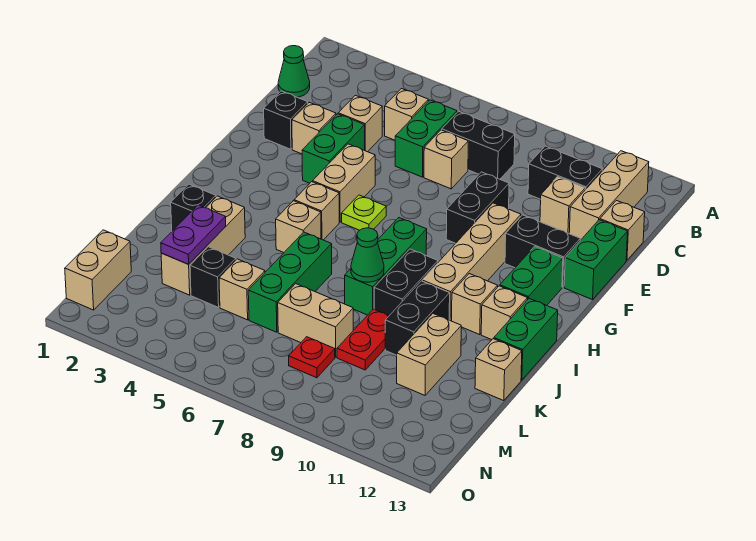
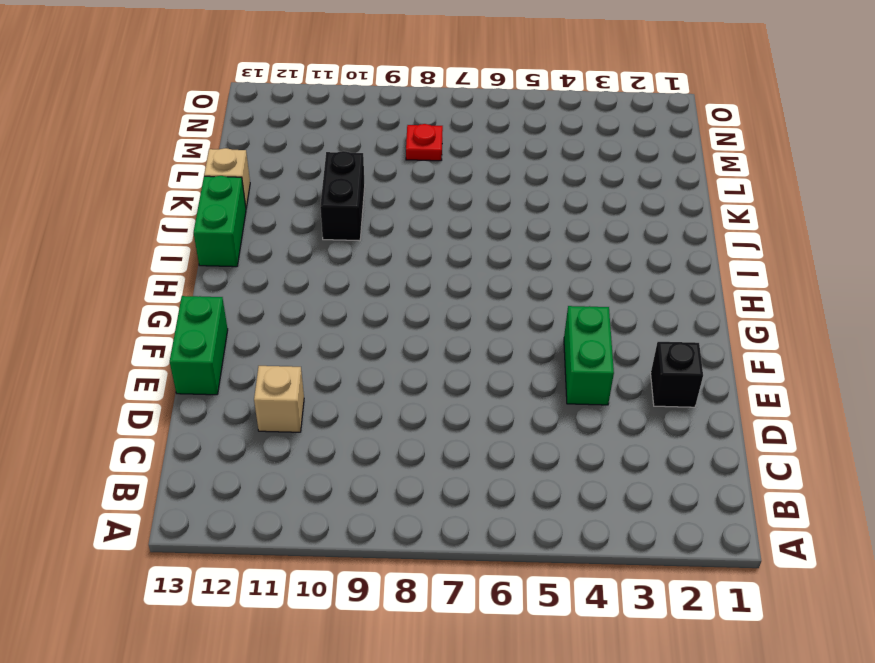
none -> tan 1x3 brick [569,151,649,240]
none -> green 1x1 cone [278,46,310,97]
none -> tan 1x1 brick [385,89,428,140]
none -> green 1x2 brick [395,100,457,177]

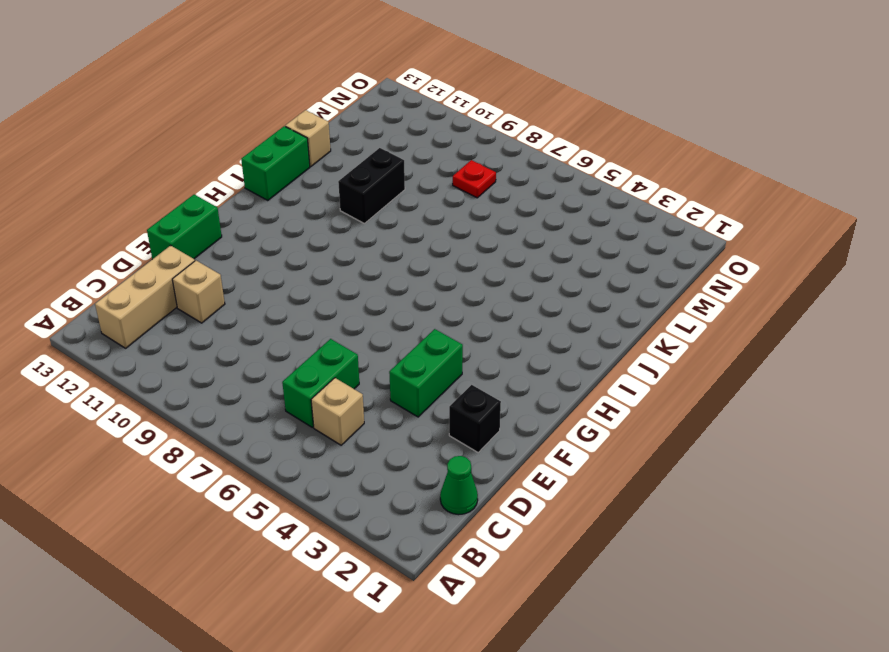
none -> black 1x2 brick [442,111,515,179]
none -> black 1x2 brick [528,146,602,199]
none -> tan 1x1 brick [338,95,382,152]
none -> tan 1x1 brick [424,130,468,189]

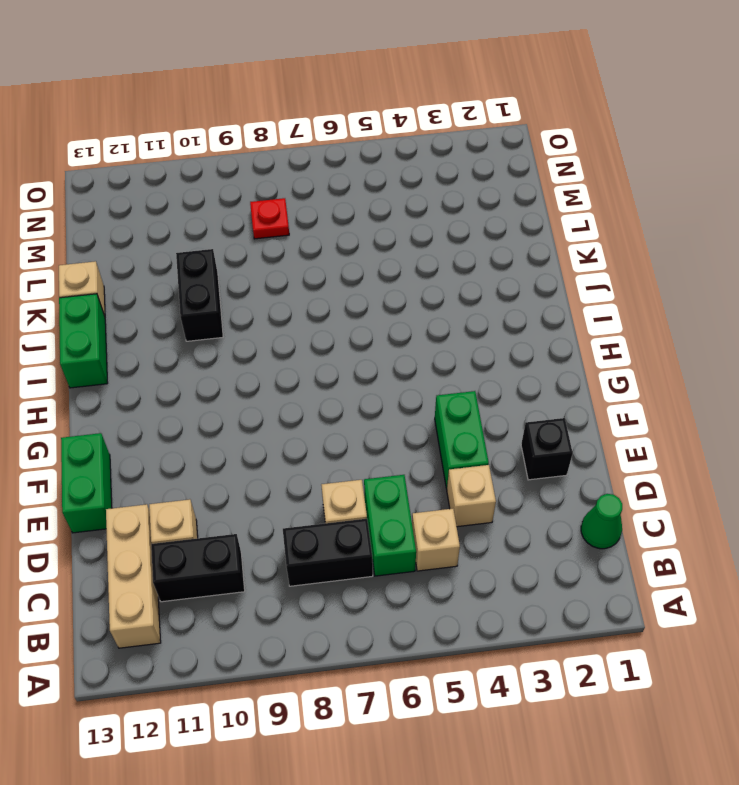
none -> tan 1x1 brick [600,201,645,260]
none -> tan 1x1 brick [292,102,336,154]
none -> black 1x2 brick [446,172,509,243]
none -> tan 1x2 brick [313,144,375,222]

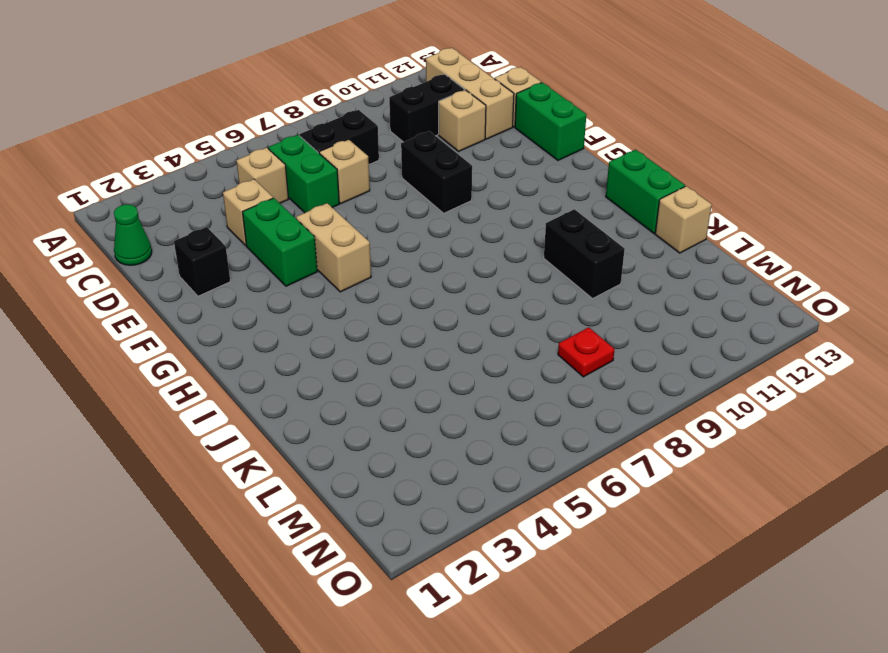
none -> tan 1x1 brick [292,102,336,154]
none -> tan 1x4 brick [422,203,521,321]
none -> black 1x2 brick [505,215,580,287]
none -> lime 1x1 plate [342,195,386,230]

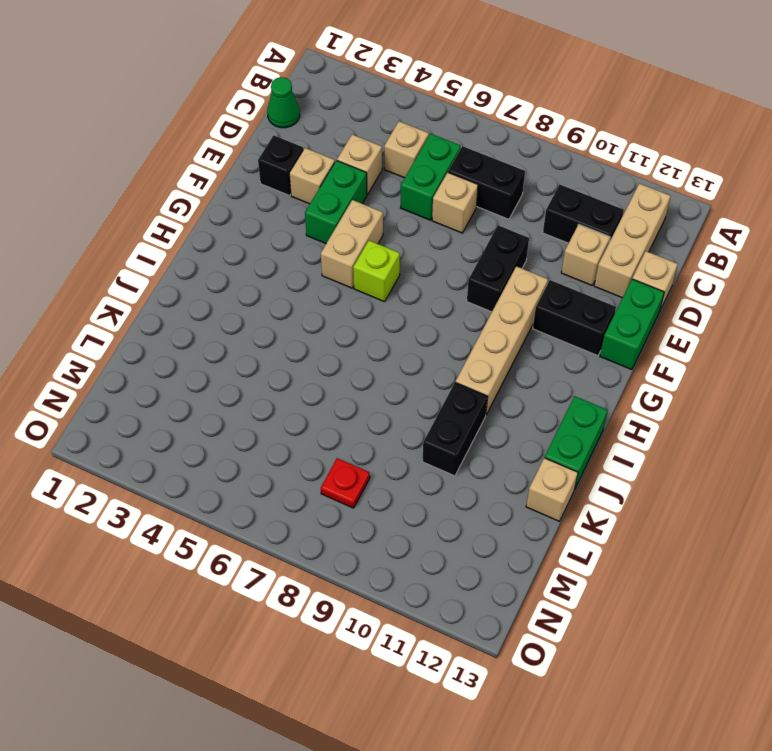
lime 1x1 brick [353,241,400,302] -> lime 1x1 plate [342,195,386,230]
none -> green 1x2 brick [500,246,563,305]
none -> tan 1x1 brick [294,182,339,240]
none -> green 1x3 brick [345,218,427,315]
none -> tan 1x1 brick [276,201,321,252]

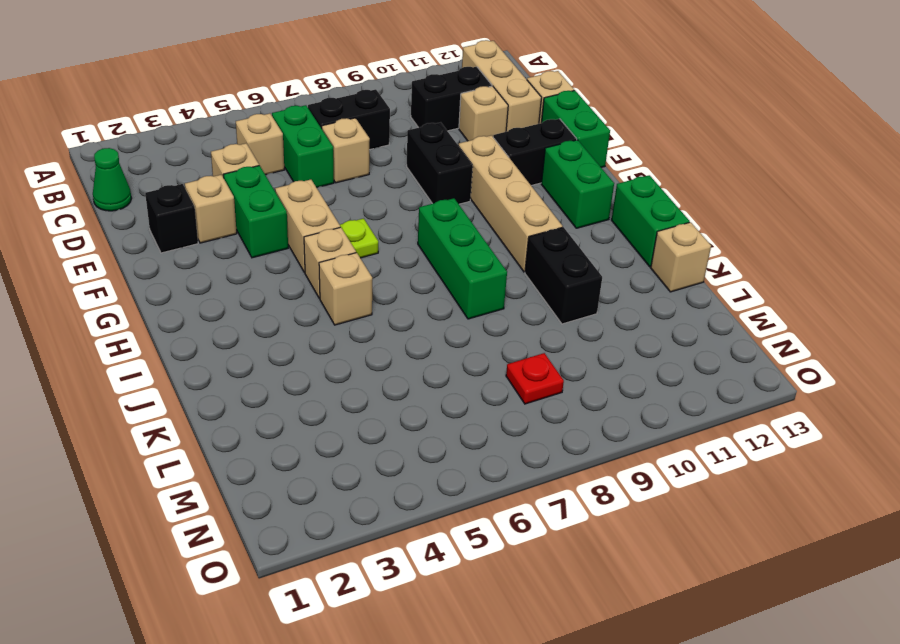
none -> black 1x2 brick [374,249,438,316]
none -> tan 1x1 brick [452,274,498,335]
none -> tan 1x1 brick [481,286,528,340]
none -> black 1x1 brick [171,184,216,231]

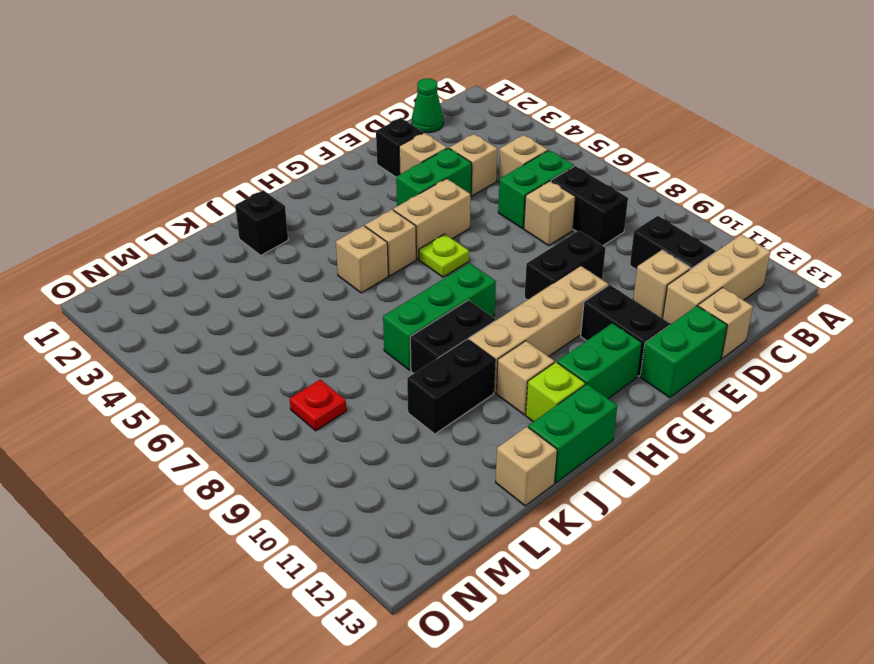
lime 1x1 brick [526,362,585,422] -> tan 1x1 brick [481,286,528,340]
none -> tan 1x3 brick [161,196,245,295]
none -> green 1x3 brick [248,232,332,332]
none -> red 1x2 plate [337,309,389,370]
none -> tan 1x2 brick [397,314,461,395]

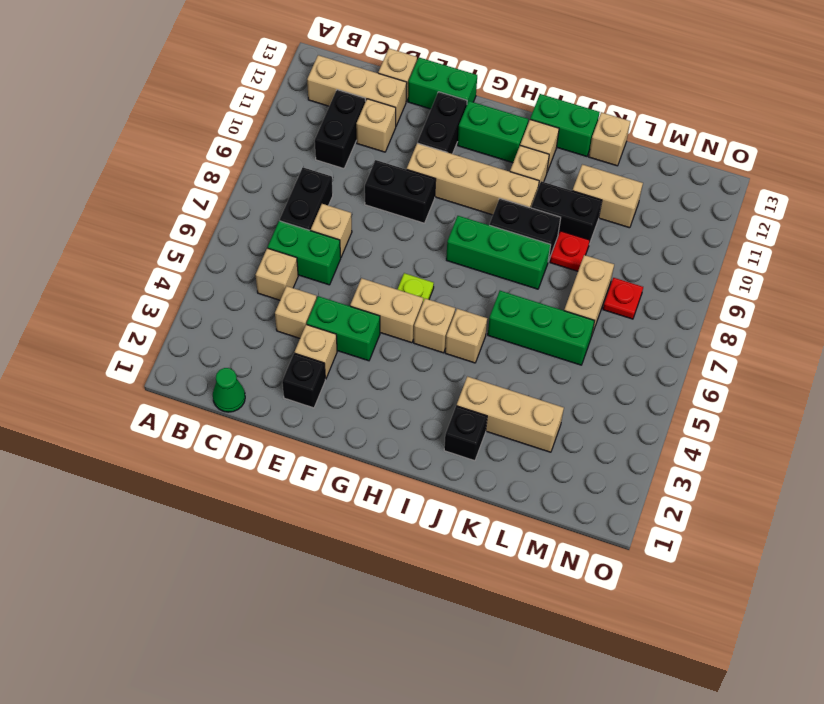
red 1x1 plate [550,231,590,271] -> red 1x2 plate [337,309,389,370]
none -> black 1x1 brick [190,247,236,307]
none -> tan 1x1 brick [219,259,265,320]
none -> tan 1x2 brick [65,230,131,310]
none -> green 1x1 cone [351,228,384,282]

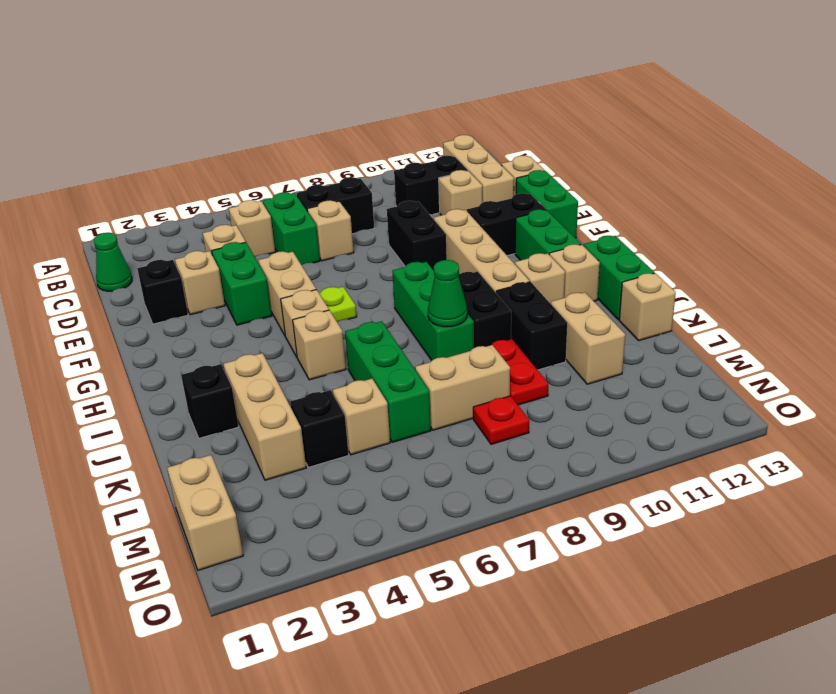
none -> purple 1x2 plate [161,205,226,264]

